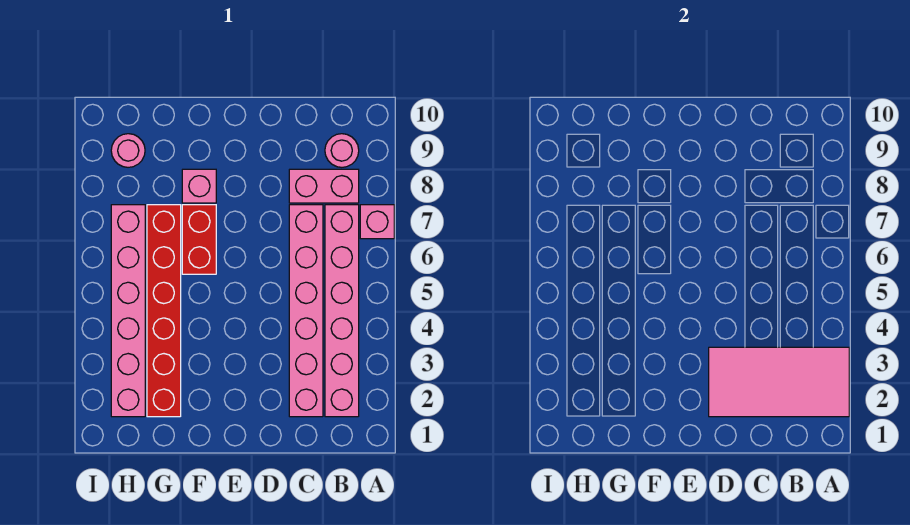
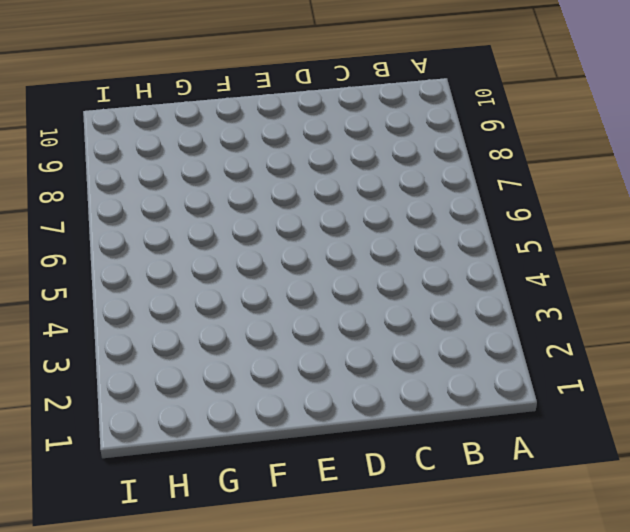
none -> pink 1x1 brick [360,205,394,239]
none -> pink 1x6 brick [325,205,359,417]

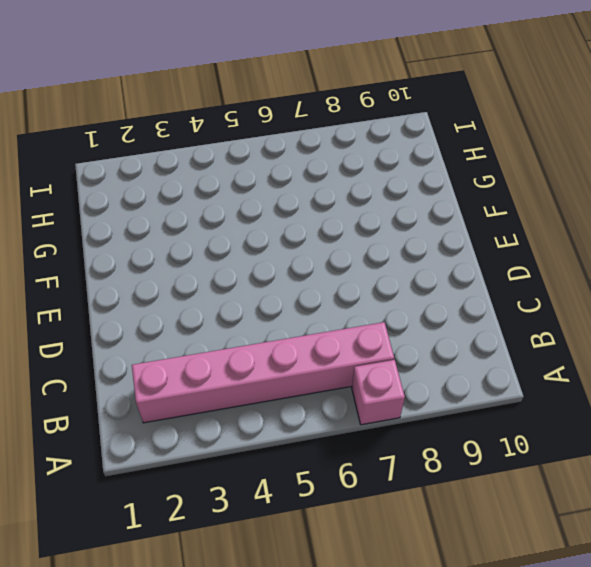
none -> pink 1x2 brick [289,169,359,203]
none -> pink 1x1 round brick [325,134,359,167]

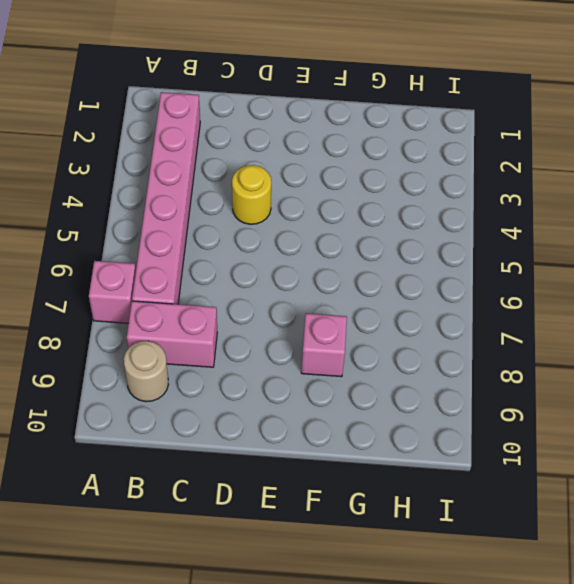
tan 1x1 round brick [124,341,168,402] -> pink 1x1 round brick [325,134,359,167]
yellow 1x1 round brick [232,165,271,224] -> none
none -> pink 1x6 brick [289,205,323,417]
none -> red 1x2 brick [182,205,216,274]

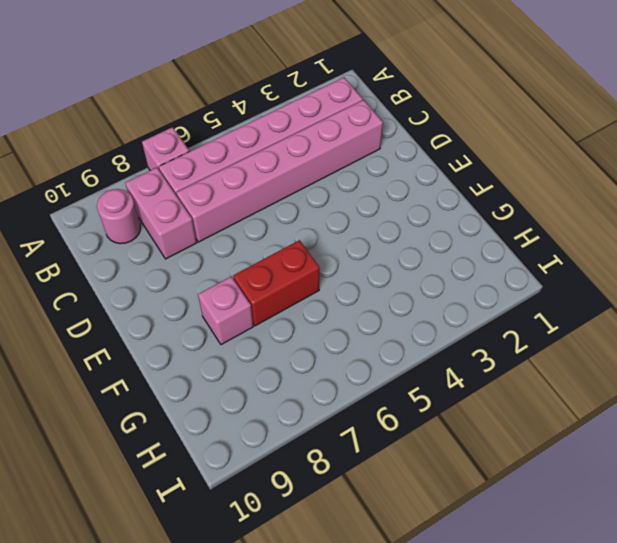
none -> red 1x6 brick [147,205,181,417]
none -> pink 1x6 brick [111,205,145,417]

